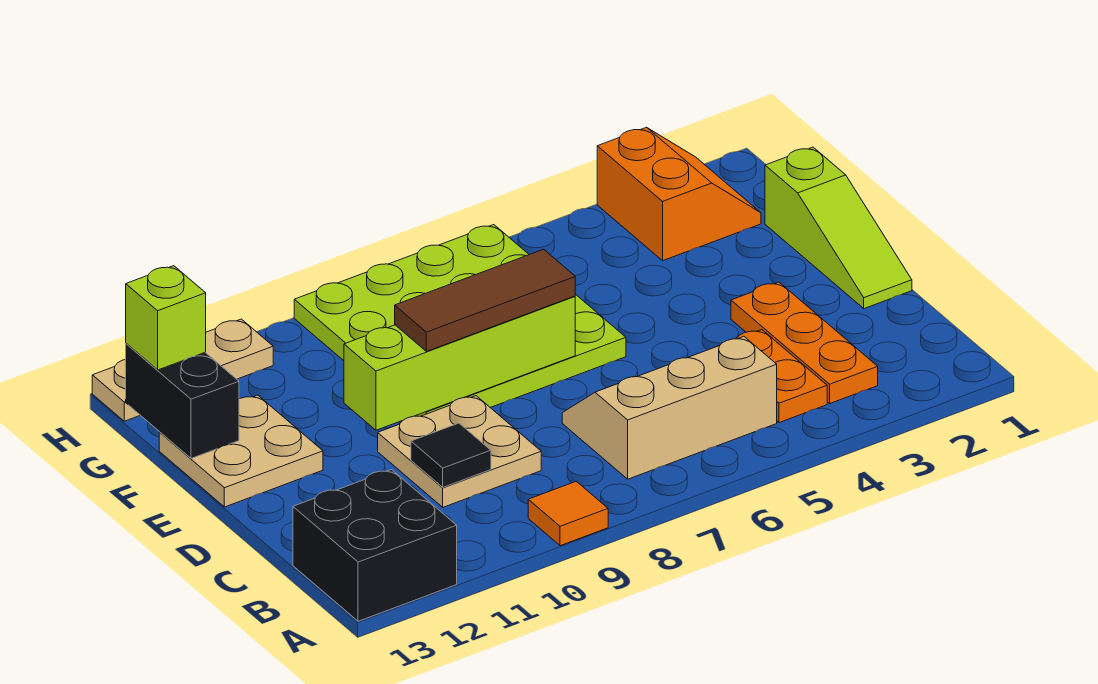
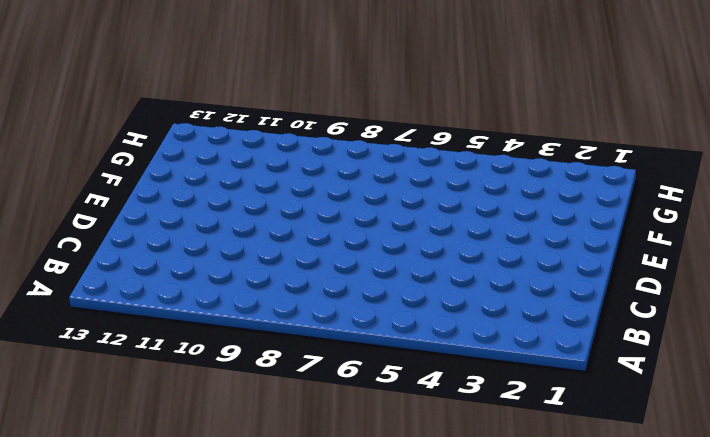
none -> orange 1x1 tile [528,481,608,546]
none -> black 2x2 brick [293,470,457,621]
none -> orange 1x3 plate [731,282,878,403]

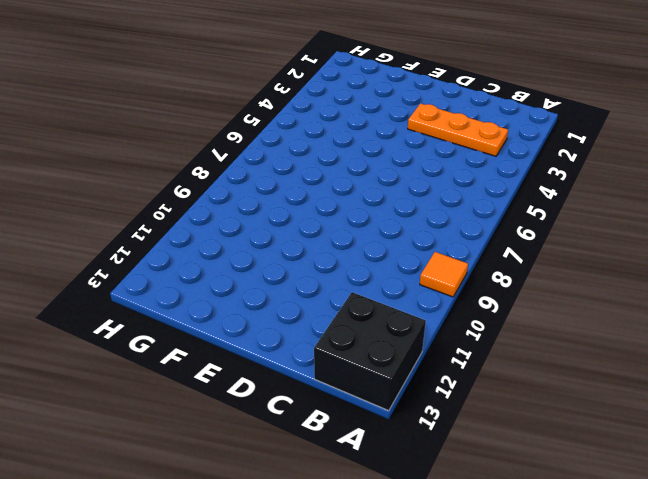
none -> orange 1x2 plate [737,330,827,423]
none -> tan 2x3 slope [562,337,777,479]
none -> tan 2x2 plate [378,396,541,507]

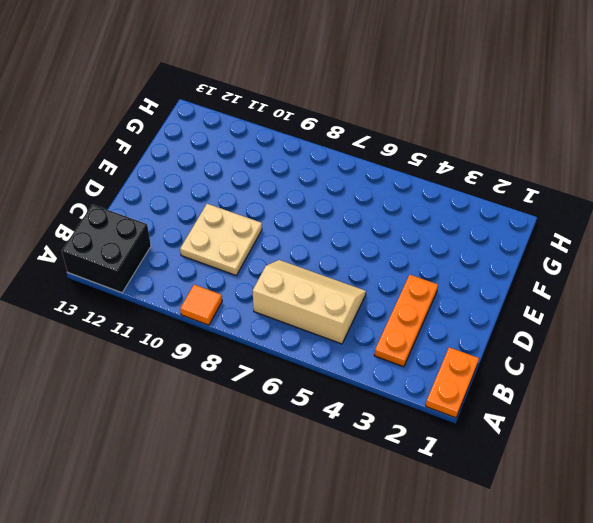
orange 1x2 plate [426,347,479,418] -> orange 1x2 plate moved to [737,330,827,423]
none -> lime 1x3 slope [765,147,912,309]
none -> lime 4x4 plate [294,225,626,416]
none -> tan 2x2 plate [159,395,323,507]

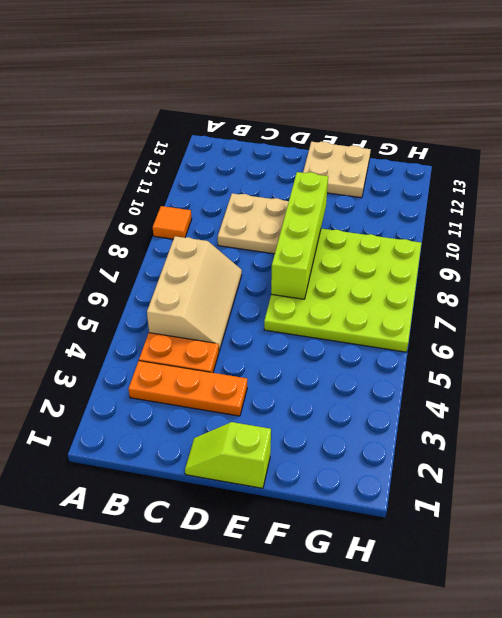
lime 1x2 slope [185,422,271,488] -> lime 1x3 slope [765,147,912,309]
none -> black 2x2 brick [293,470,457,621]
none -> orange 2x2 slope [597,127,761,261]
none -> tan 1x3 plate [92,319,273,421]

